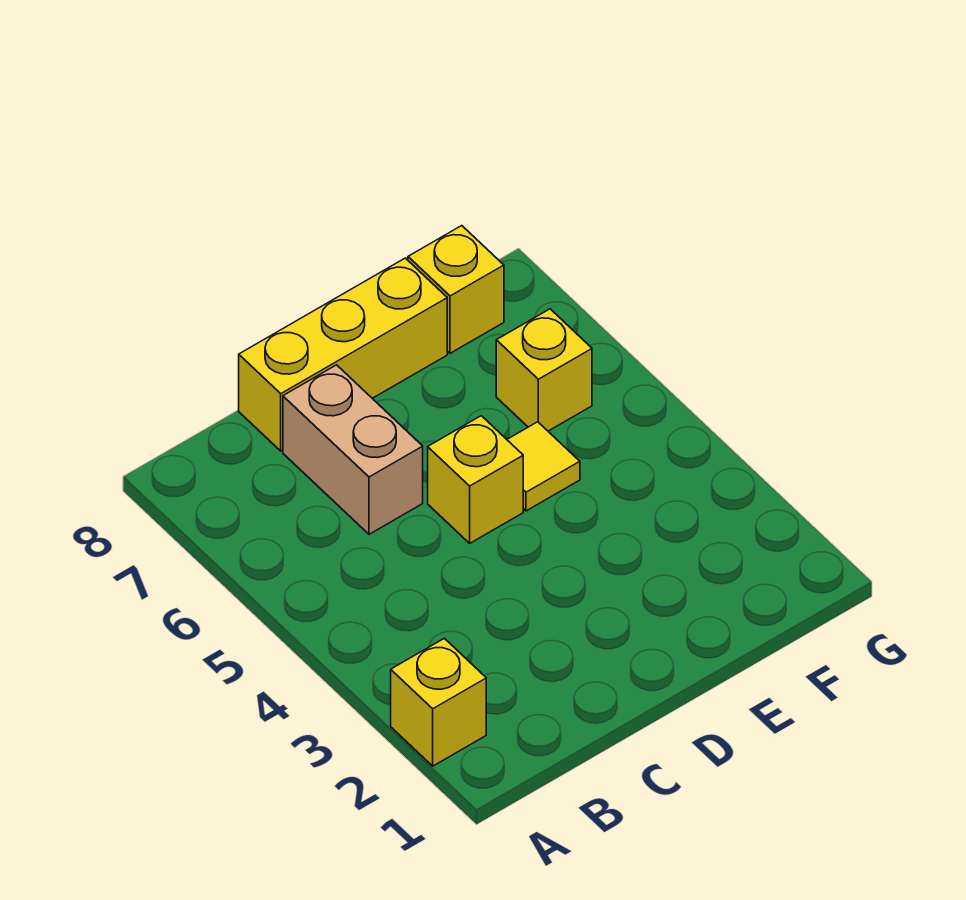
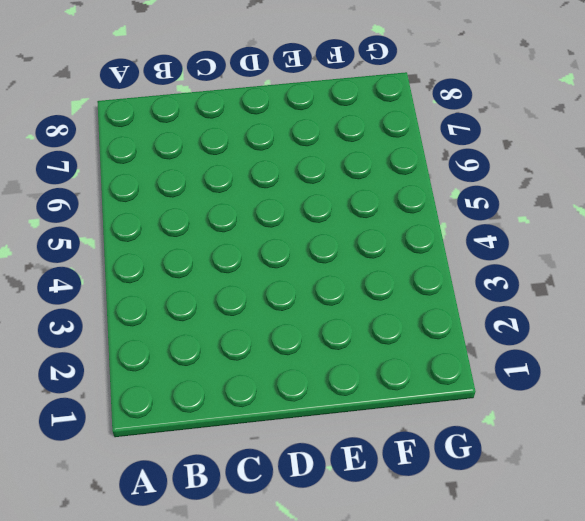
none -> yellow 1x1 brick [391,638,486,766]
none -> tan 1x2 brick [283,365,423,534]

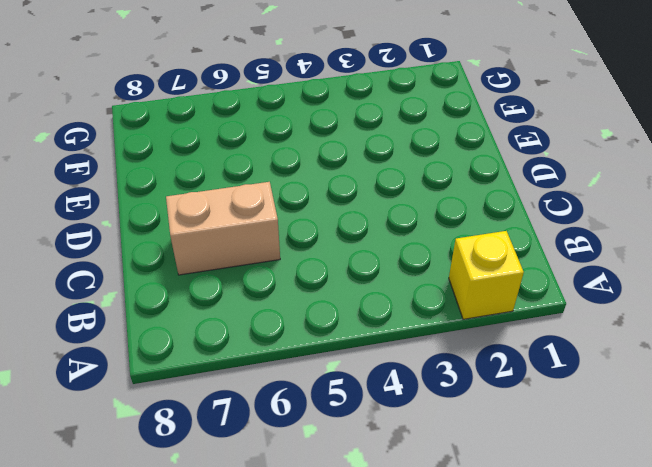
none -> yellow 1x3 brick [239,258,447,451]
none -> yellow 1x1 brick [428,416,523,543]

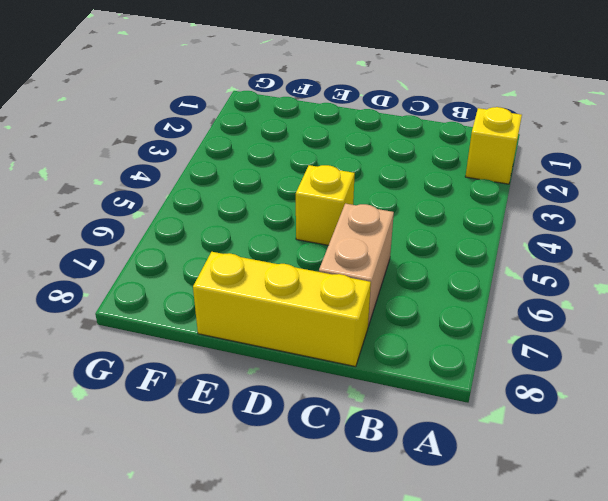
none -> yellow 1x1 tile [507,422,580,511]
none -> yellow 1x1 brick [496,309,592,431]

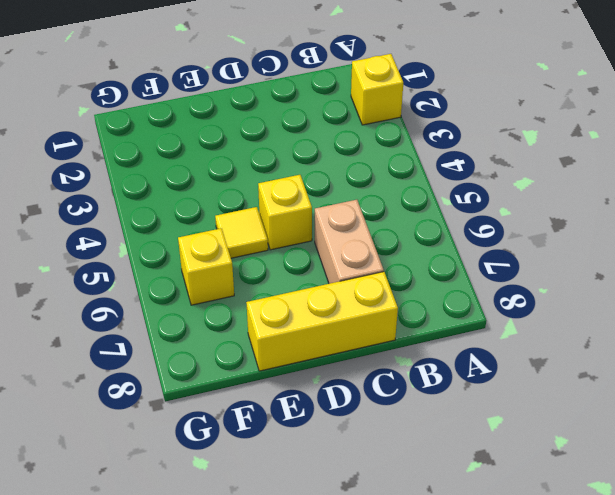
none -> yellow 1x1 brick [408,226,504,353]

